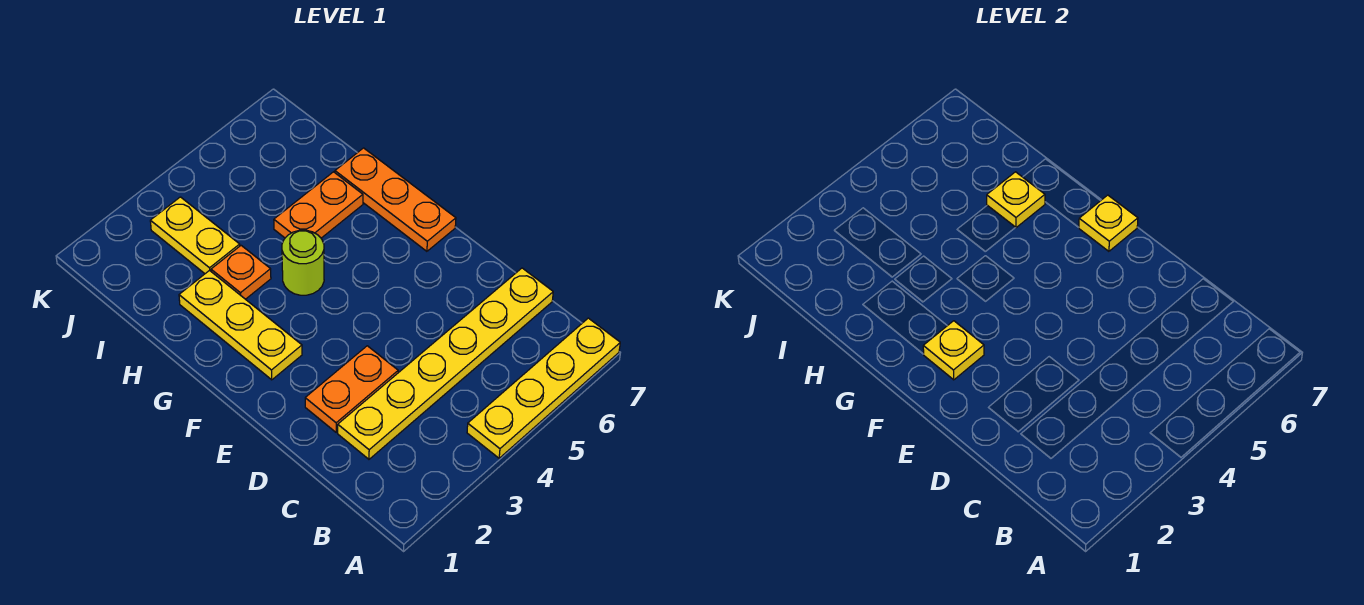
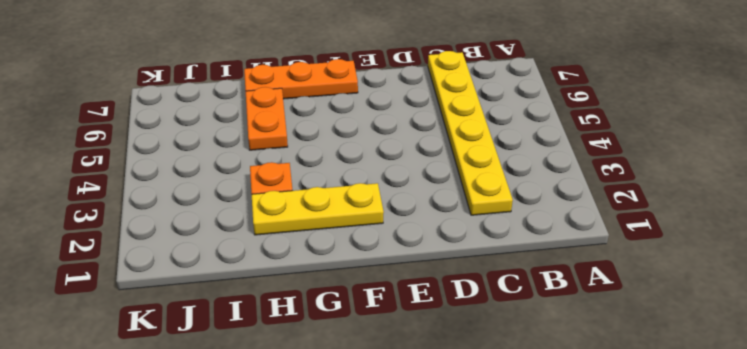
none -> yellow 1x4 plate [467,318,620,458]
none -> orange 1x2 plate [305,346,398,432]
none -> lime 1x1 round brick [282,230,324,295]

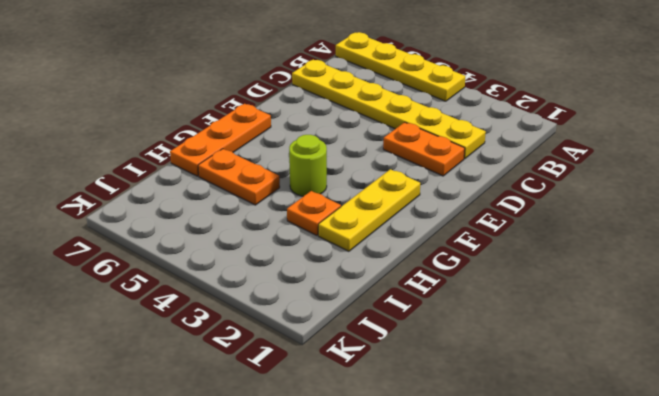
none -> yellow 1x2 plate [150,197,240,274]
none -> yellow 1x1 plate [923,321,984,380]
none -> yellow 1x1 plate [1079,195,1138,251]

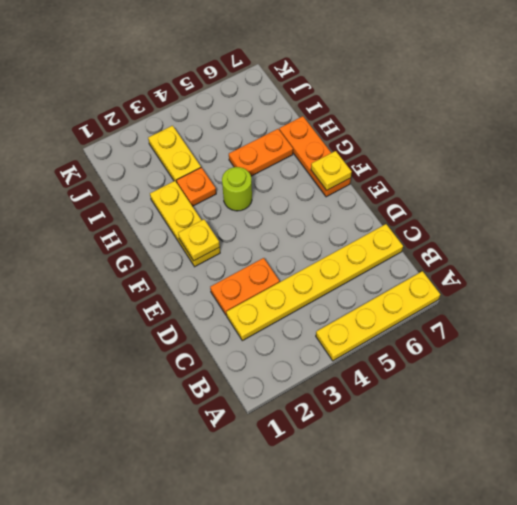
none -> yellow 1x1 plate [987,172,1045,228]

